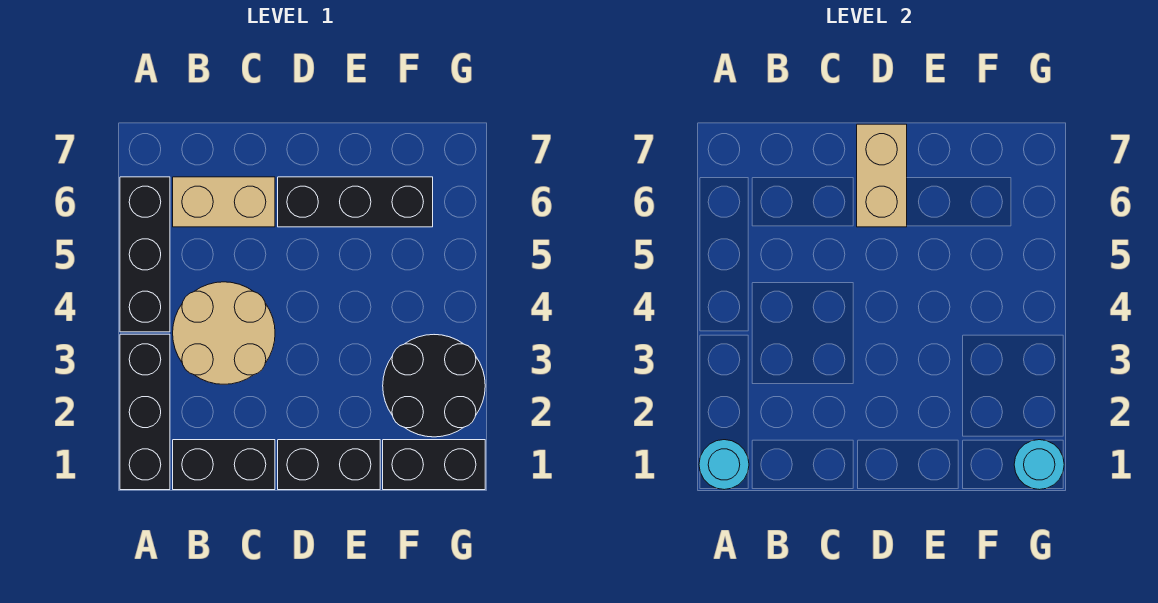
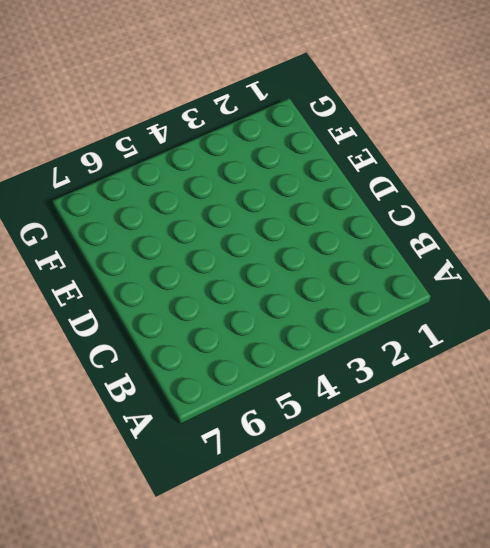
none -> black 1x3 brick [120,334,170,490]
none -> black 1x3 brick [120,177,170,332]
none -> black 1x2 brick [173,440,275,490]

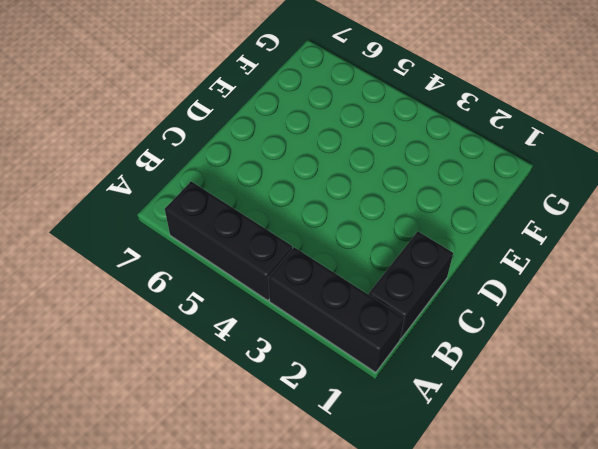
none -> tan 2x2 round brick [173,282,275,384]
none -> tan 1x2 brick [173,177,275,227]
none -> black 1x2 brick [278,440,380,490]

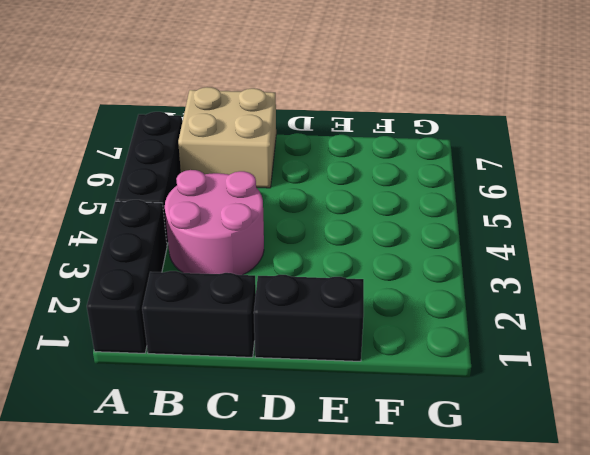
pink 2x2 round brick [165,170,264,275] -> tan 2x2 round brick [173,282,275,384]
tan 2x2 brick [178,87,276,188] -> tan 1x2 brick [173,177,275,227]
none -> black 1x3 brick [278,177,433,227]
none -> black 1x2 brick [383,440,485,490]
none -> black 2x2 round brick [383,335,485,437]

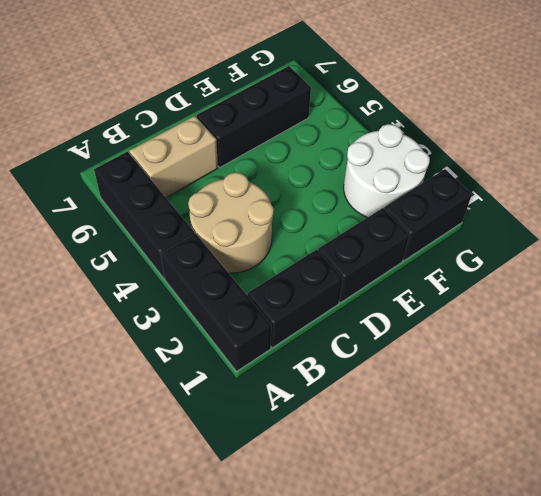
white 2x2 round brick [344,124,430,218] -> black 2x2 round brick [383,335,485,437]
none -> cyan 1x1 round brick [699,440,749,490]
none -> tan 1x2 brick [857,124,907,227]
none -> cyan 1x1 round brick [1014,440,1064,490]

